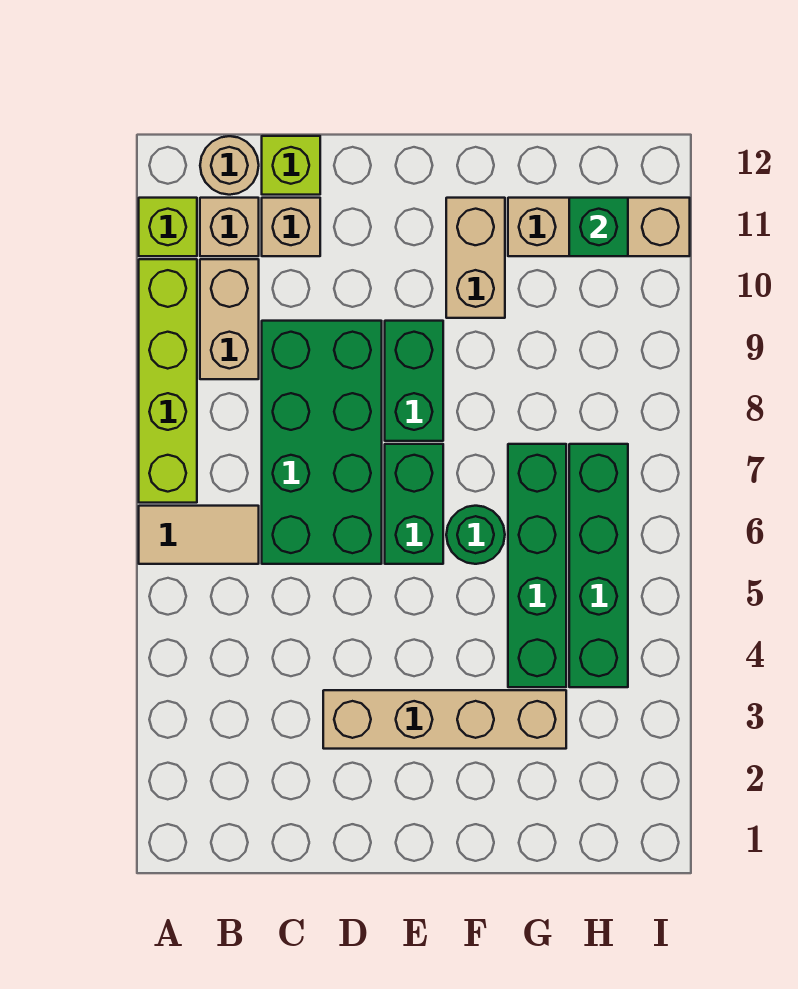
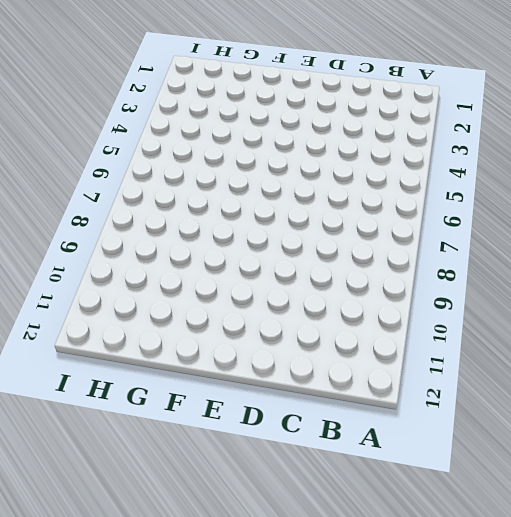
none -> tan 1x2 tile [139,506,259,564]
none -> lime 1x4 brick [139,259,197,503]
none -> lime 1x1 brick [139,198,197,256]

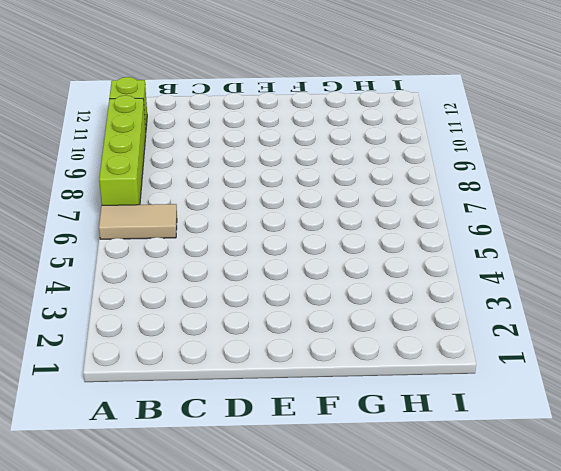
none -> tan 1x2 brick [200,259,259,379]
none -> tan 1x1 brick [200,198,259,256]
none -> tan 1x1 round brick [200,136,259,195]

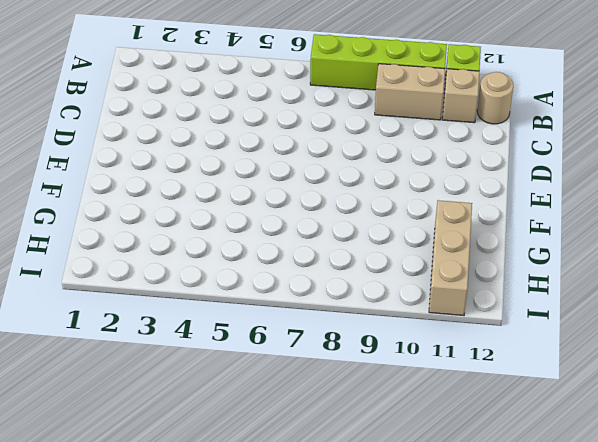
none -> tan 1x2 tile [139,506,259,564]
none -> green 2x4 brick [262,321,382,564]
none -> tan 1x1 brick [262,198,320,256]

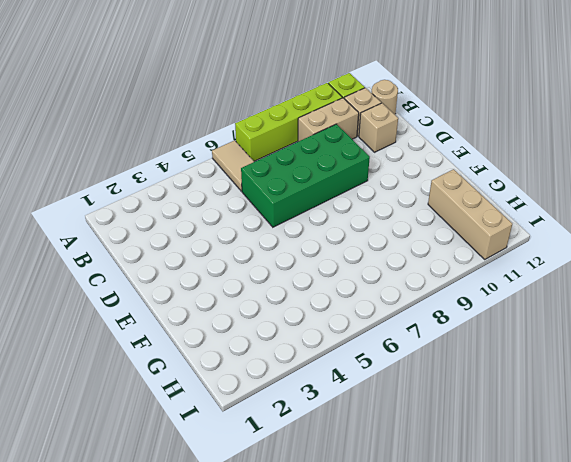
none -> lime 1x1 brick [262,136,320,195]
none -> tan 1x4 brick [323,690,566,749]
none -> green 1x2 brick [385,444,443,564]

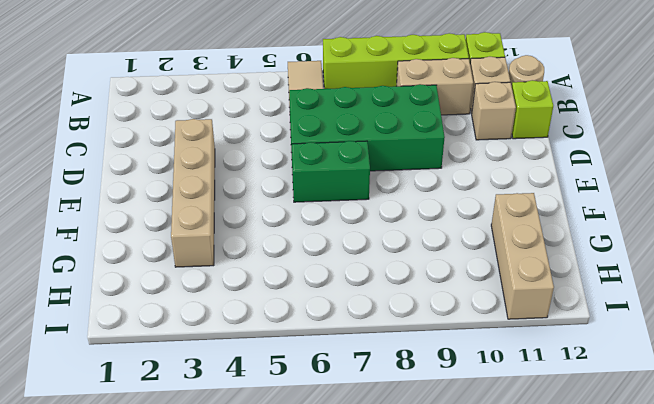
none -> green 1x2 brick [385,321,443,441]
none -> green 1x1 round brick [446,506,505,564]
none -> tan 1x2 brick [446,198,505,318]

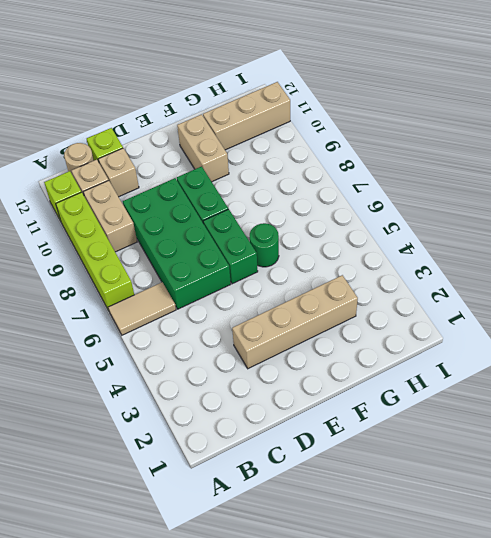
none -> green 1x4 brick [508,444,566,687]
none -> green 1x4 brick [569,444,628,687]
none -> green 1x1 brick [569,198,628,256]

